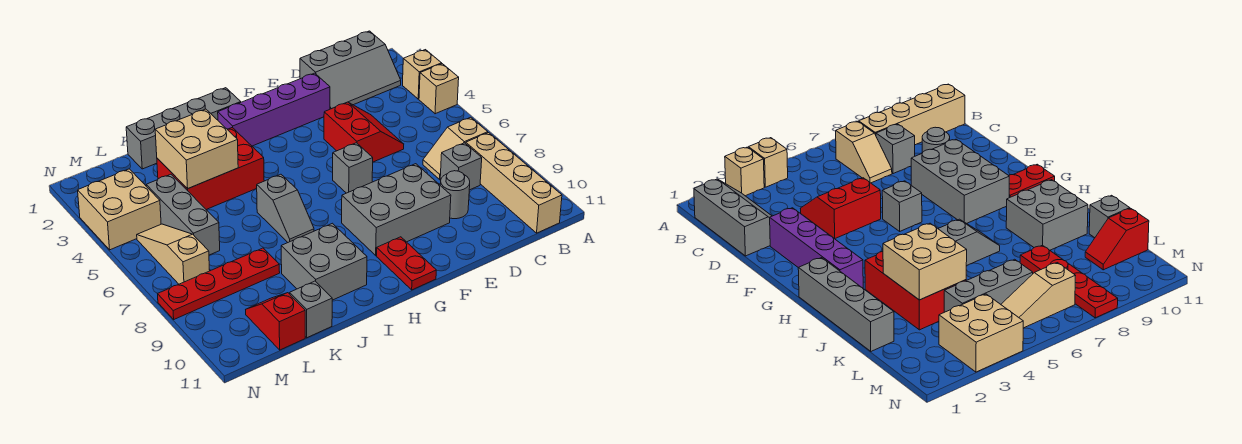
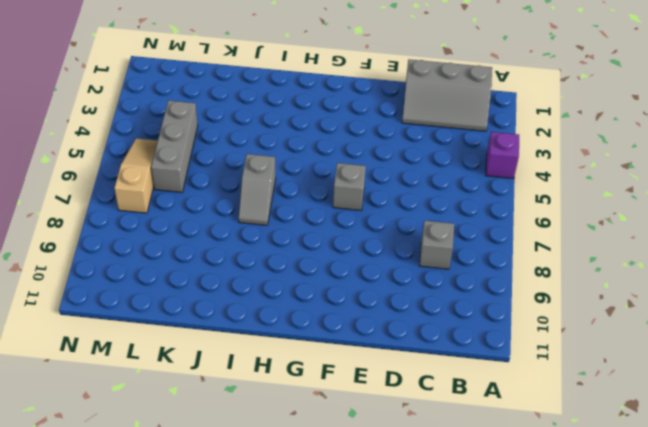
purple 1x1 brick [486,132,519,179] -> tan 1x1 brick [419,64,459,114]
none -> tan 1x1 brick [403,50,442,99]
none -> tan 1x2 slope [423,117,488,179]
none -> tan 1x4 brick [466,133,562,233]

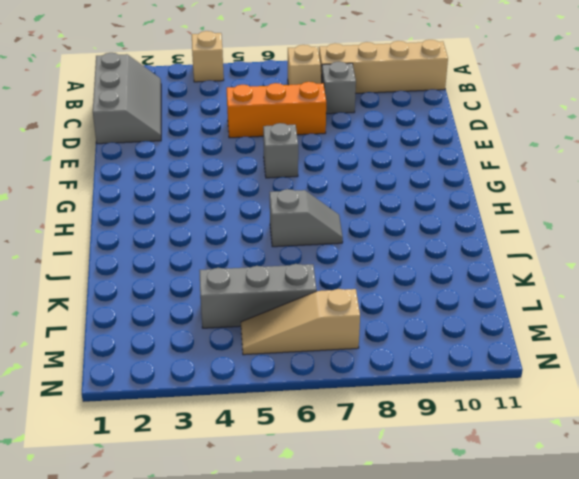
orange 1x3 brick [227,82,326,138] -> red 2x2 slope [324,102,404,162]
none -> tan 1x1 brick [403,50,442,99]
none -> grey 1x1 round brick [440,171,470,219]
none -> purple 1x4 brick [218,73,330,146]

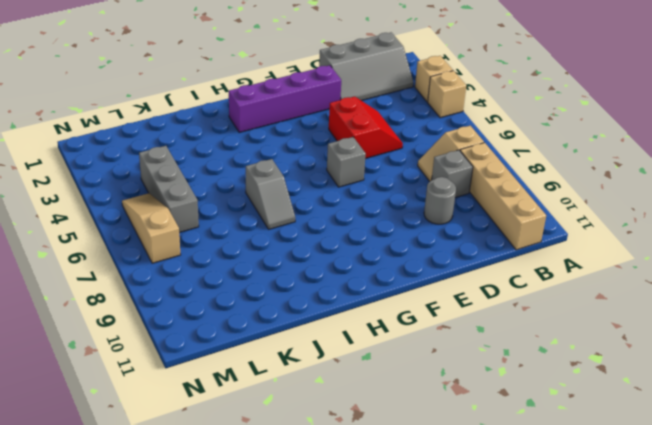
none -> grey 2x3 brick [342,164,451,255]
none -> red 1x2 plate [376,237,436,290]
none -> grey 1x4 brick [126,88,241,169]

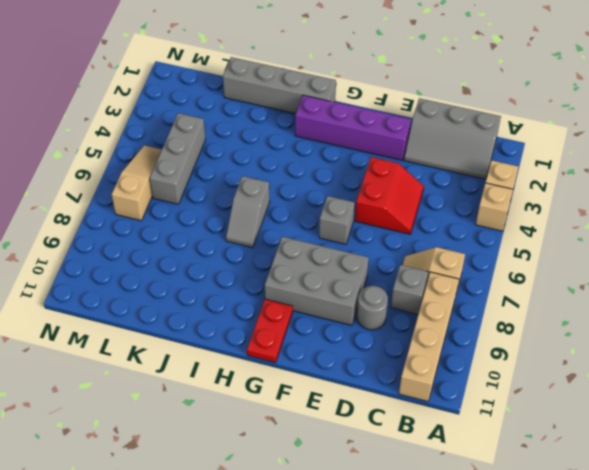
none -> red 2x3 brick [157,128,264,210]
none -> grey 2x2 brick [281,223,367,300]
none -> red 1x4 plate [158,248,280,319]

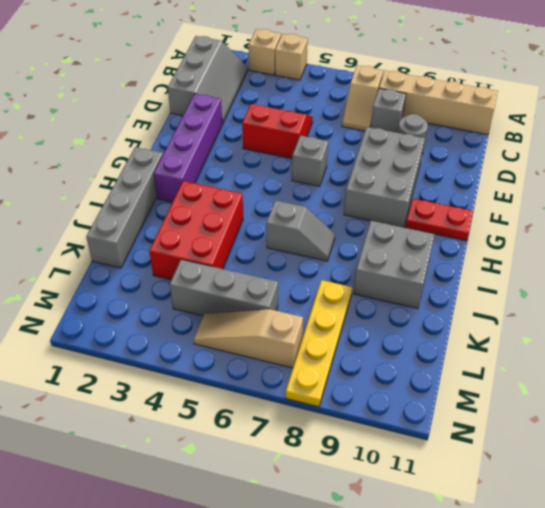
yellow 1x4 plate [286,280,352,407] -> red 1x4 plate [158,248,280,319]
none -> grey 1x1 brick [290,281,332,338]
none -> red 1x2 slope [246,293,305,350]
none -> tan 2x2 brick [78,169,161,250]

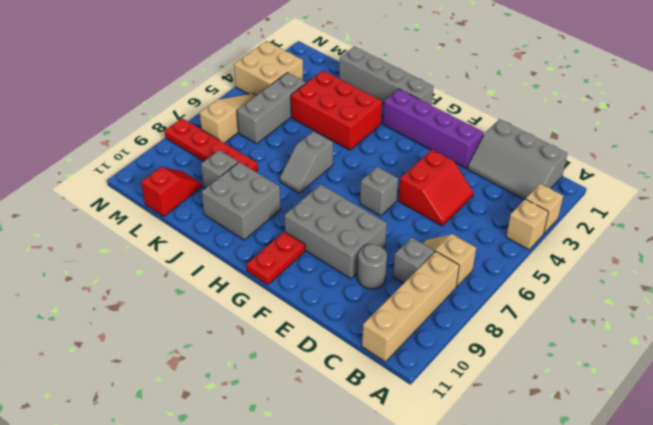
grey 1x1 brick [201,150,238,188] -> grey 1x1 brick moved to [290,281,332,338]
none -> tan 2x2 brick [155,109,238,189]

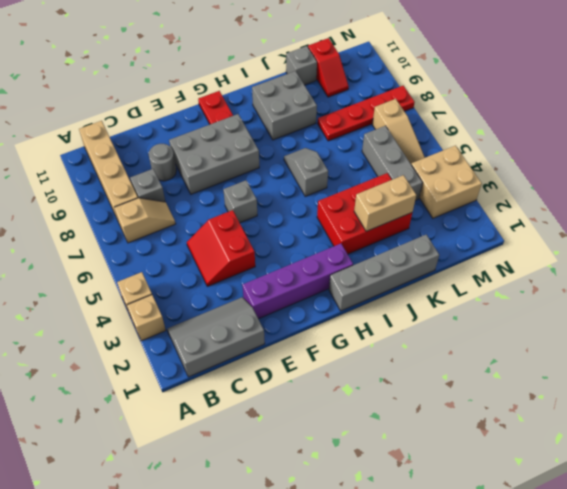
tan 1x2 brick [354,175,416,231] -> tan 2x2 brick [155,109,238,189]

